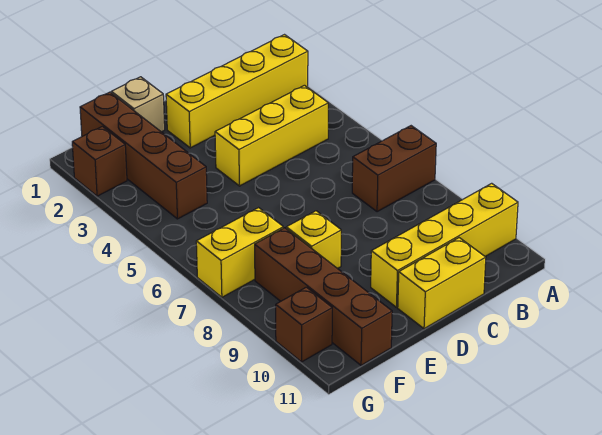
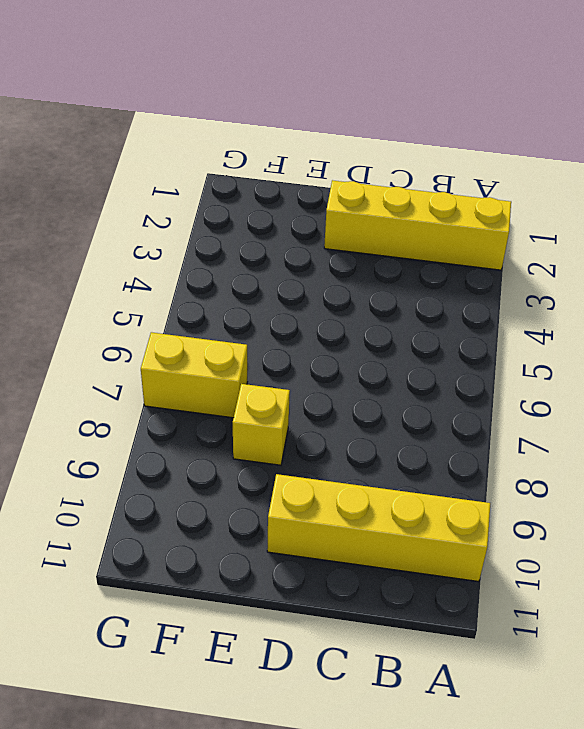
none -> brown 1x2 brick [352,126,436,212]
none -> yellow 1x3 brick [215,85,328,186]
none -> yellow 1x2 brick [398,238,486,329]

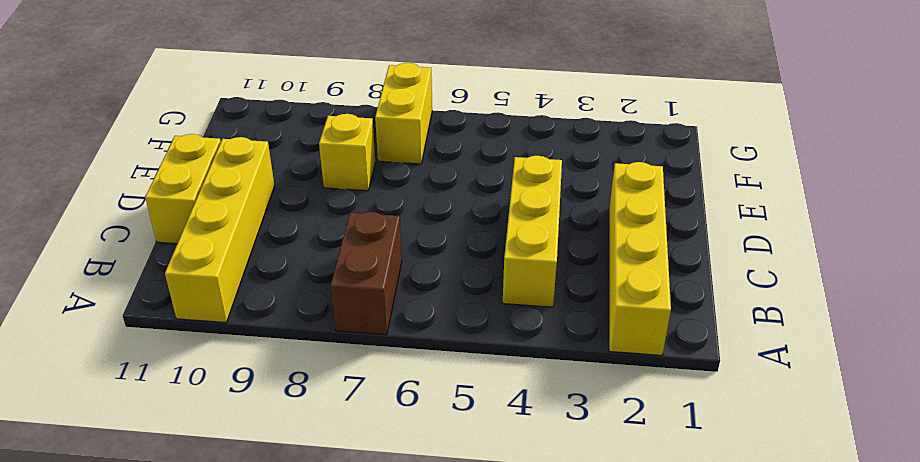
none -> tan 1x1 brick [111,77,165,132]
none -> brown 1x4 brick [80,92,207,219]
none -> brown 1x4 brick [255,228,392,365]

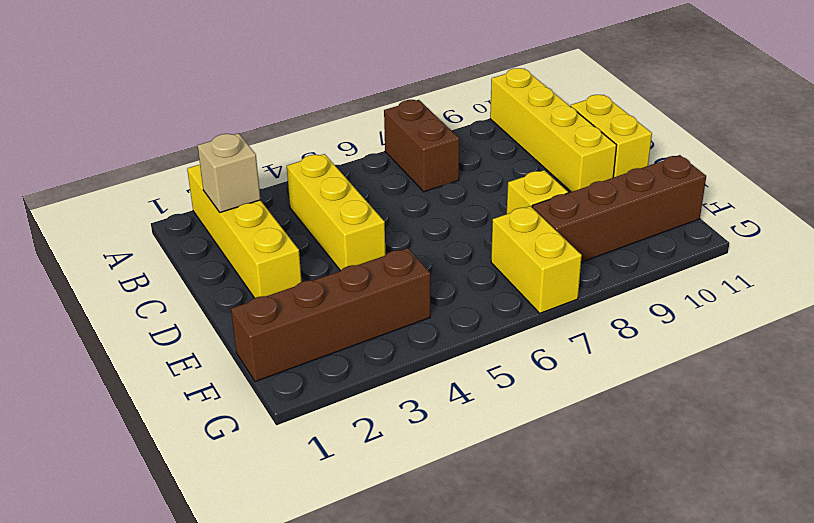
tan 1x1 brick [198,133,260,212] -> tan 1x1 brick moved to [111,77,165,132]
none -> brown 1x1 brick [72,126,127,196]
none -> brown 1x1 brick [276,287,332,362]

